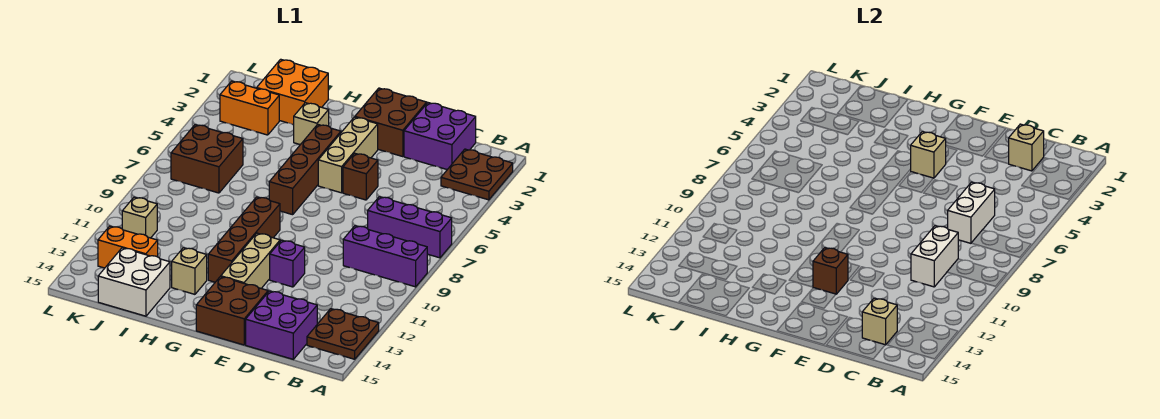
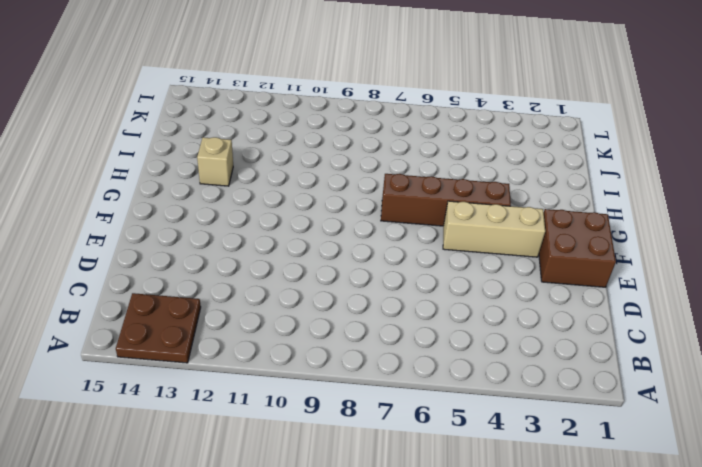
none -> brown 2x2 plate [441,149,513,200]
none -> purple 1x3 brick [367,197,452,258]
none -> purple 1x3 brick [343,226,427,287]

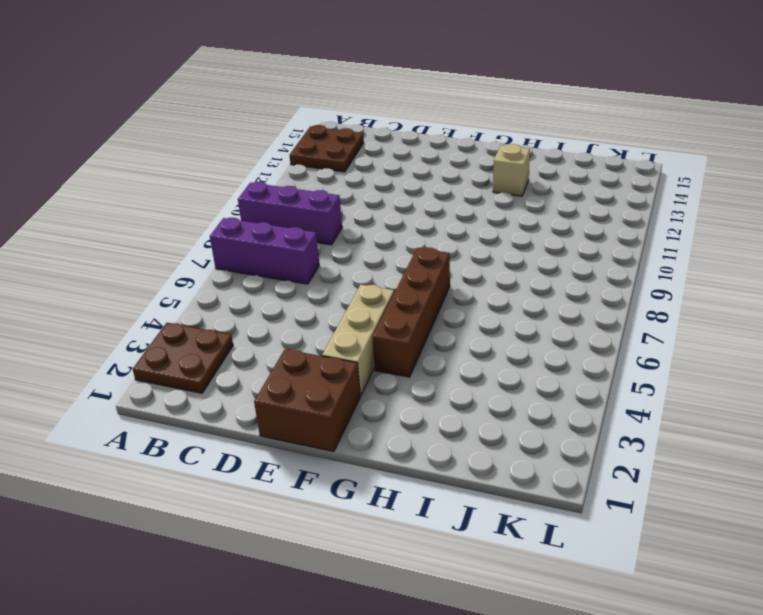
none -> purple 2x2 brick [404,103,476,170]
none -> purple 2x2 brick [246,291,317,359]
none -> brown 1x1 brick [343,153,378,200]

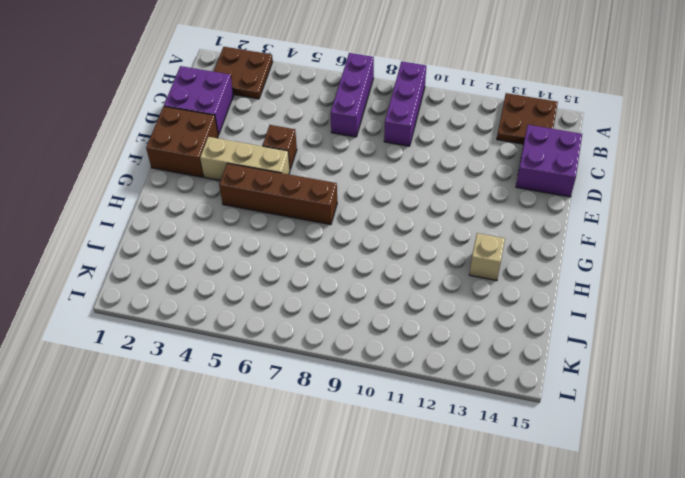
none -> purple 1x1 brick [270,240,305,287]
none -> brown 2x2 brick [196,277,268,345]
none -> tan 1x3 brick [221,233,280,288]

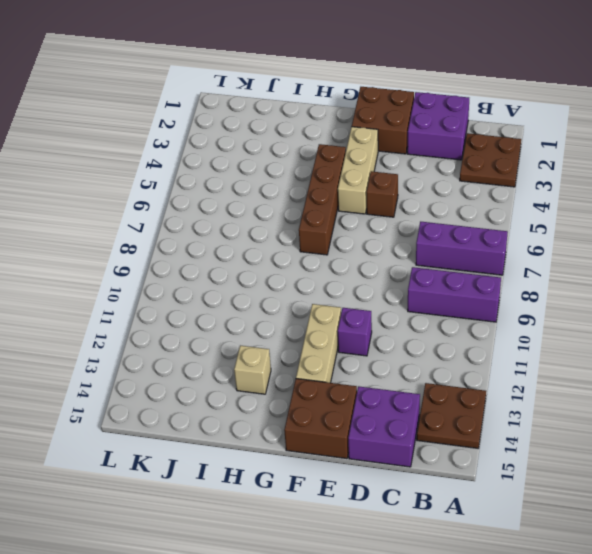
none -> brown 1x4 brick [208,197,280,282]
none -> tan 1x1 brick [294,103,329,145]
none -> orange 2x2 brick [257,59,328,125]

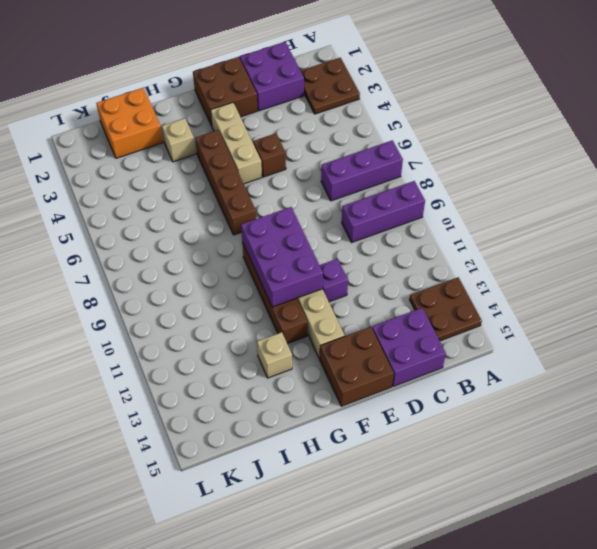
purple 2x3 brick [241,207,323,307] -> none
none -> white 2x2 brick [98,248,170,316]
none -> orange 1x2 brick [220,81,279,135]
none -> brown 2x2 brick [171,125,243,193]

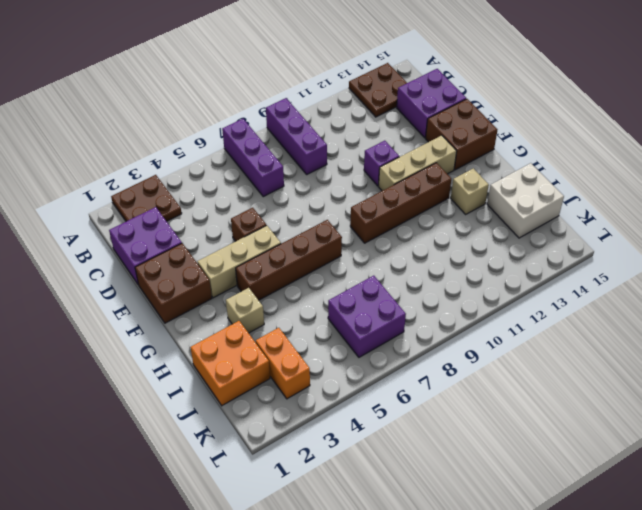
purple 2x2 brick [328,276,406,357] -> brown 2x2 brick [171,125,243,193]
none -> orange 1x2 brick [98,226,158,268]
none -> tan 1x1 brick [122,197,157,238]
none -> tan 1x1 brick [1009,124,1044,171]

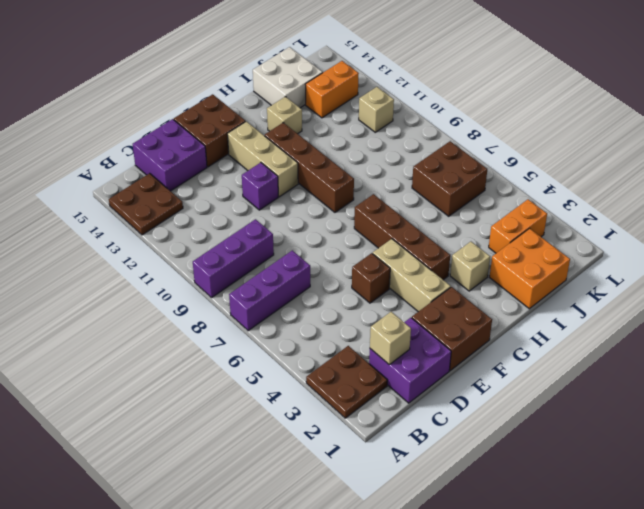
none -> white 1x2 brick [947,182,995,243]
none -> white 1x2 brick [911,226,958,287]
none -> tan 1x1 brick [862,298,897,345]

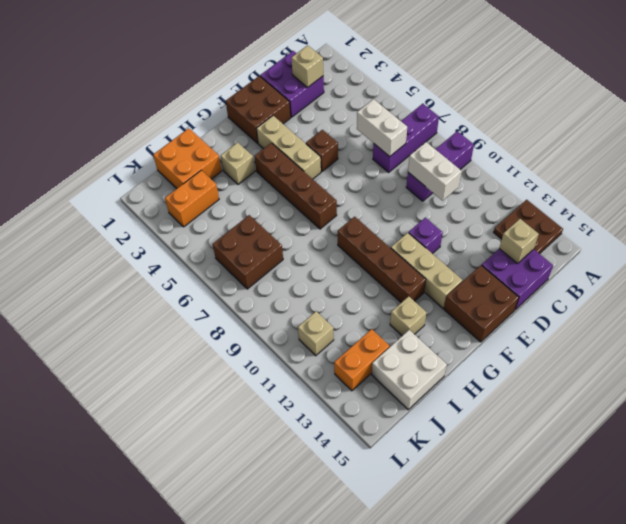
none -> brown 2x2 plate [441,149,513,200]
none -> tan 1x1 brick [911,132,946,178]
none -> brown 1x1 brick [813,248,848,294]

